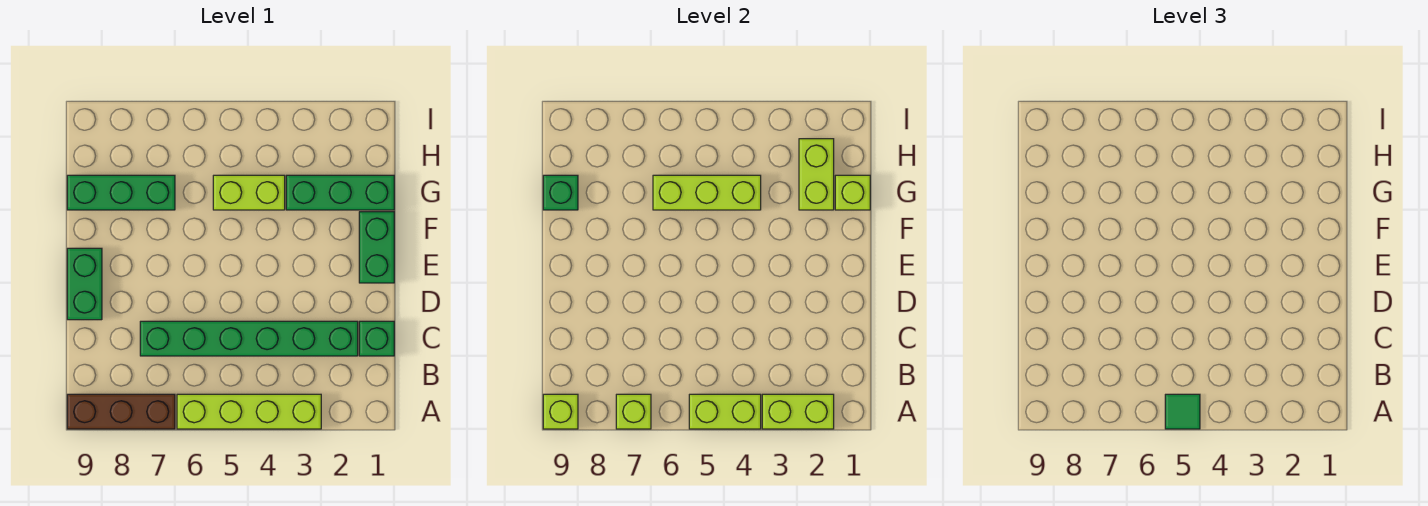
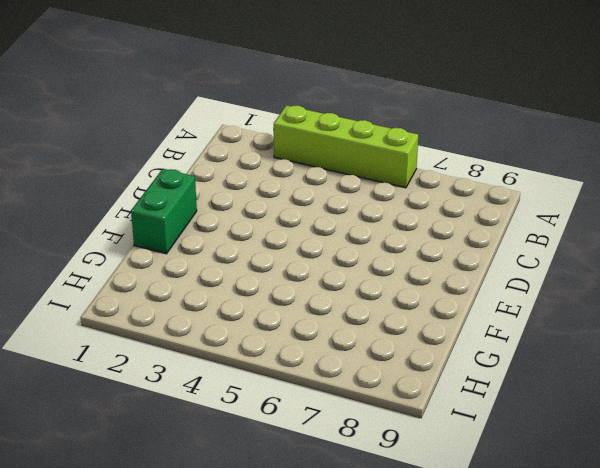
none -> brown 1x3 brick [67,394,175,429]
none -> green 1x1 brick [359,321,394,356]
none -> green 1x6 brick [140,321,358,356]

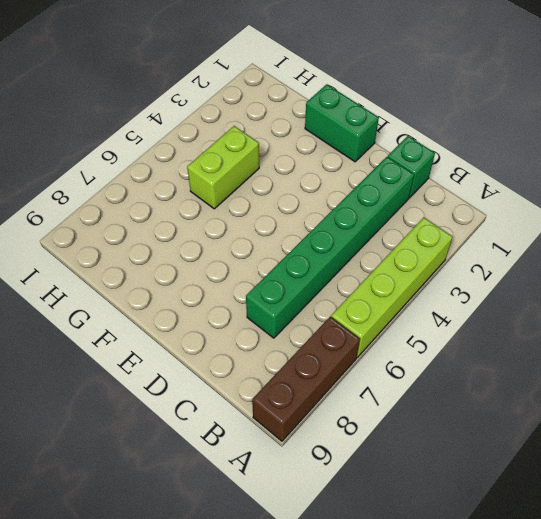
none -> green 1x2 brick [67,248,102,320]
none -> green 1x3 brick [286,175,394,210]
none -> green 1x3 brick [67,175,175,210]

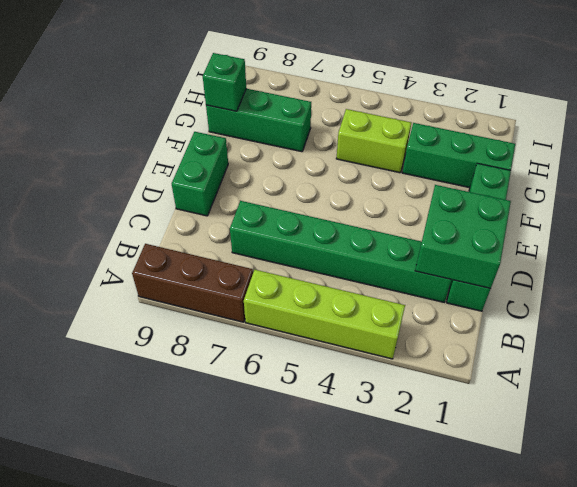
green 2x2 brick [415,185,511,289] -> none
none -> lime 1x2 brick [762,394,834,429]
none -> lime 1x2 brick [689,394,761,429]
none -> lime 1x1 brick [616,394,651,429]

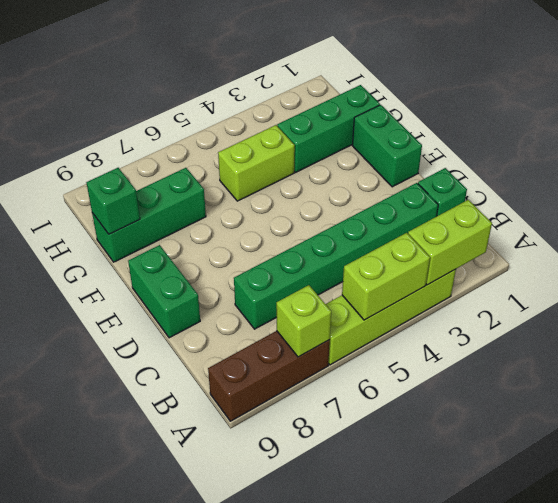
none -> lime 1x1 brick [543,394,578,429]
none -> lime 1x1 brick [835,175,870,210]
none -> lime 1x2 brick [799,139,834,210]

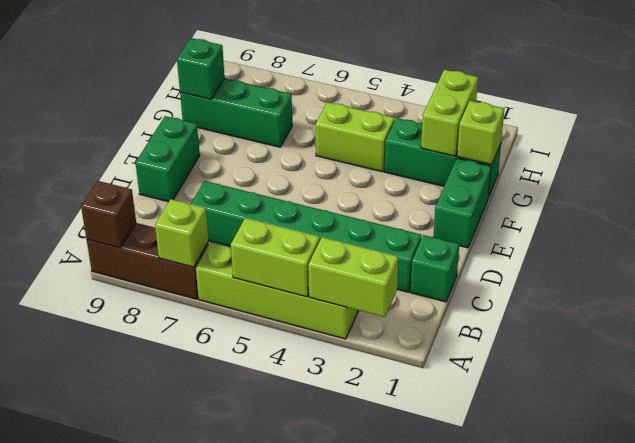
brown 1x1 brick [81,181,136,248] -> lime 1x1 brick [543,394,578,429]
none -> lime 1x3 brick [653,175,761,210]
none -> green 1x1 tile [1165,394,1200,429]

